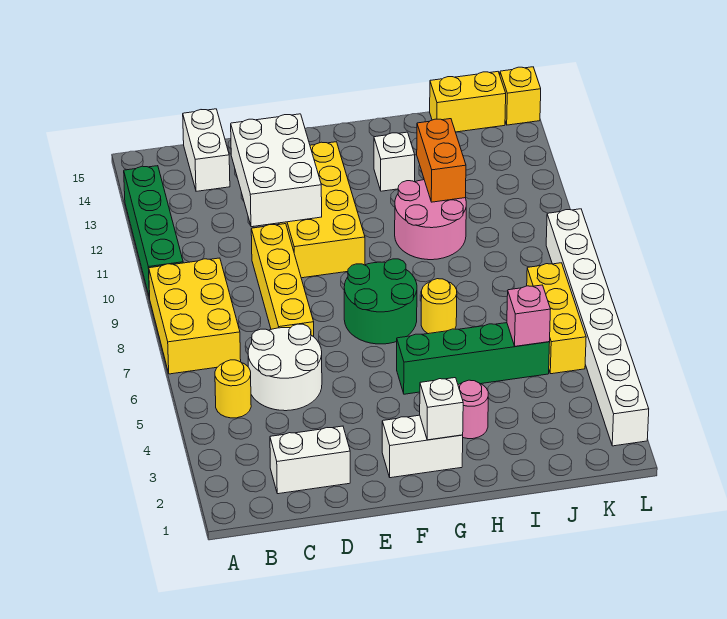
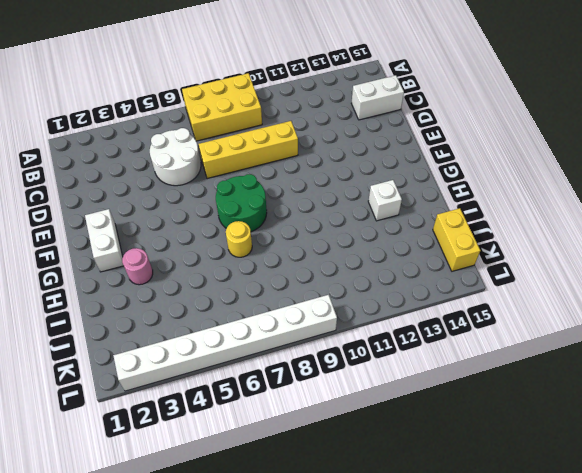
none -> green 1x4 brick [124,166,183,298]
none -> yellow 1x1 round brick [215,360,251,418]
none -> white 1x2 brick [270,426,350,494]

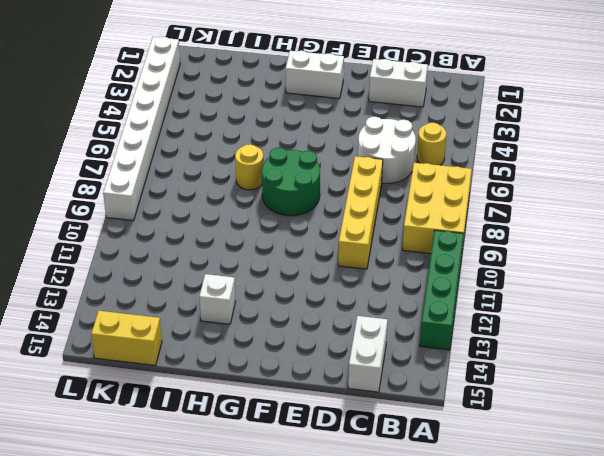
none -> yellow 2x4 brick [279,142,365,278]
none -> green 1x4 brick [397,323,550,394]
none -> pink 1x1 round brick [458,380,488,439]

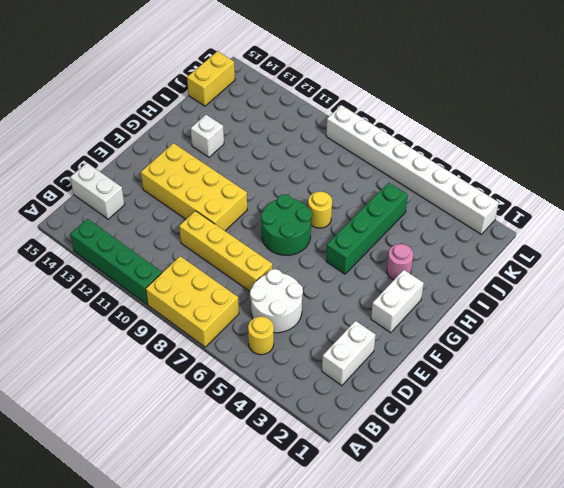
none -> pink 2x2 round brick [395,180,466,260]
none -> yellow 1x3 brick [527,263,586,374]
none -> yellow 1x1 brick [500,67,541,125]

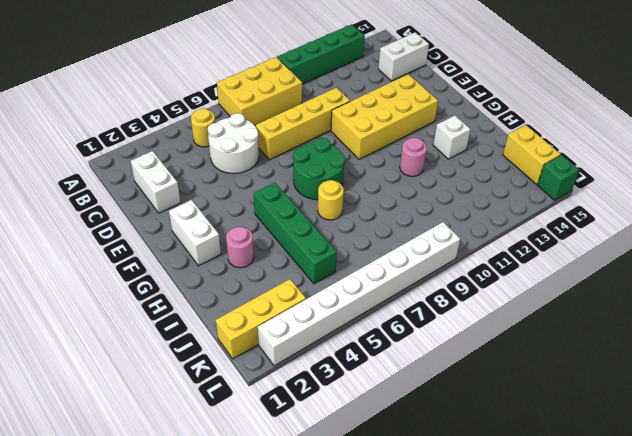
pink 1x1 round brick [400,138,427,176] -> pink 2x2 round brick [395,180,466,260]
yellow 1x3 brick [216,279,306,359] -> yellow 1x3 brick moved to [527,263,586,374]
green 1x1 brick [537,155,579,200] -> yellow 1x1 brick [500,67,541,125]
none -> white 2x3 brick [231,114,322,227]
none -> white 1x1 brick [420,378,463,440]
none -> orange 1x2 brick [417,119,466,202]

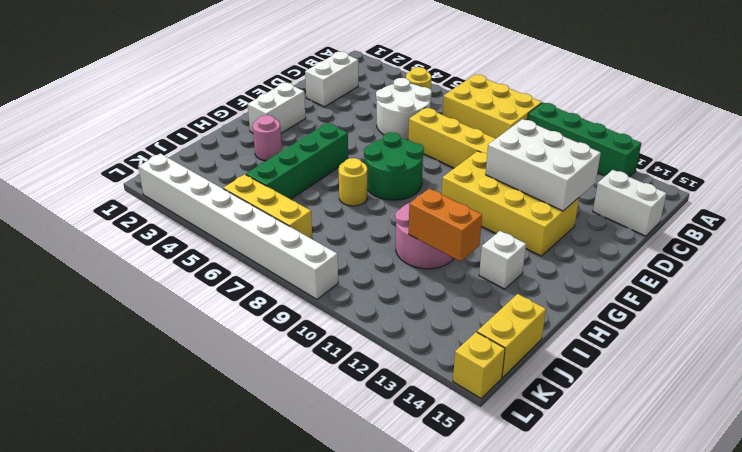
none -> white 1x1 brick [420,378,463,440]
none -> pink 1x1 brick [507,285,551,346]

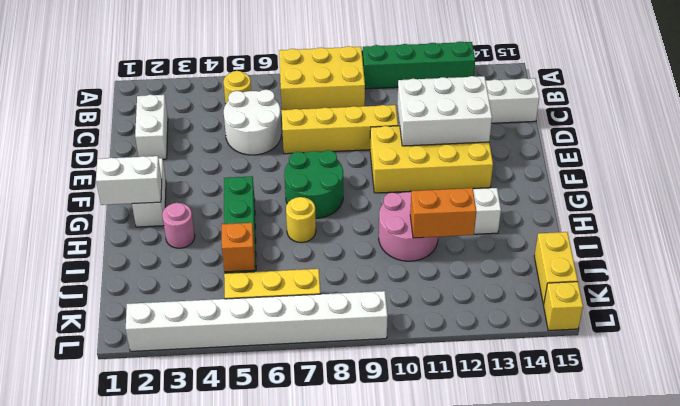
white 1x2 brick [96,156,162,205] -> white 1x1 brick [420,378,463,440]
orange 1x1 brick [222,223,255,272] -> pink 1x1 brick [507,285,551,346]

